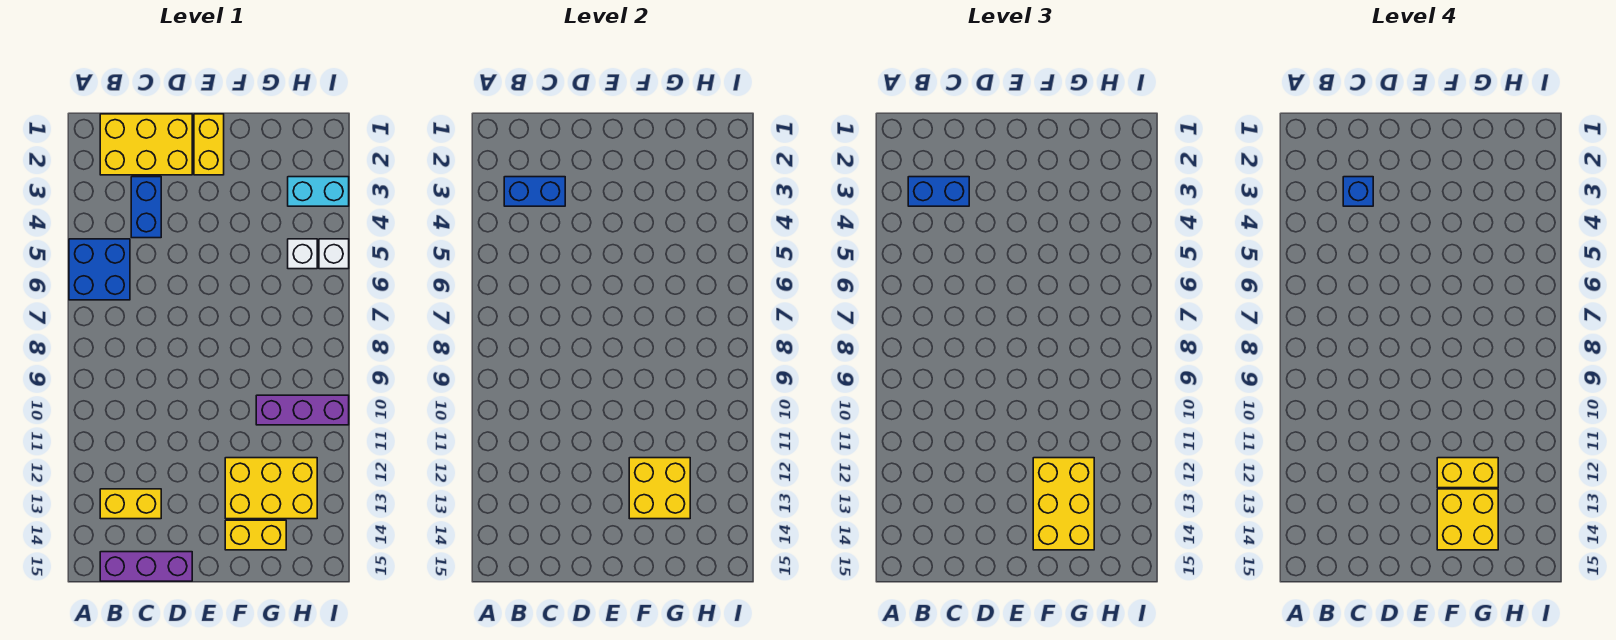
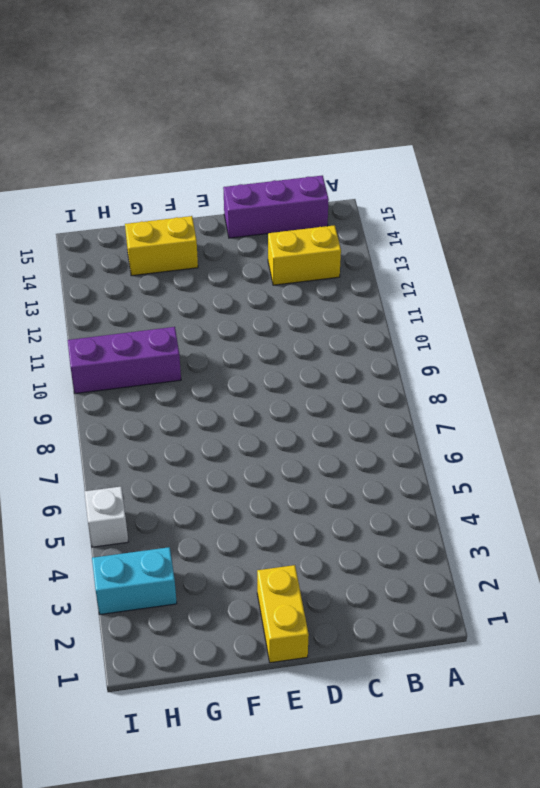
none -> blue 2x2 brick [69,239,130,300]
none -> yellow 2x3 brick [100,114,192,175]
none -> blue 1x2 brick [131,177,161,238]

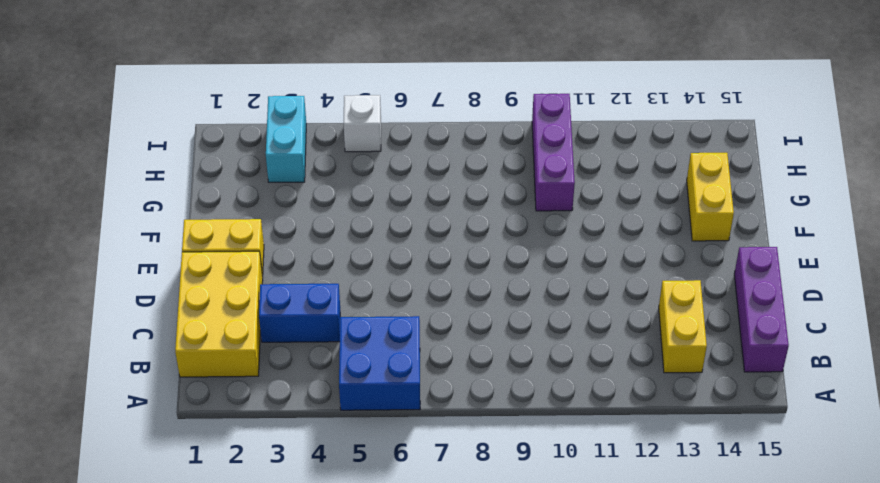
none -> yellow 2x3 brick [225,458,317,519]
none -> white 1x1 brick [288,239,317,269]
none -> blue 1x2 brick [504,177,565,206]

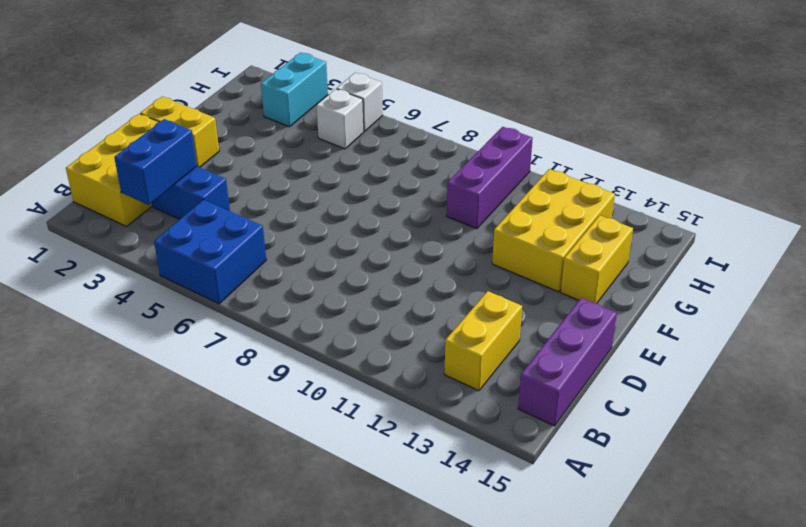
none -> yellow 2x2 brick [629,458,690,519]
none -> blue 1x2 brick [908,177,969,206]
none -> yellow 2x3 brick [1033,458,1094,550]

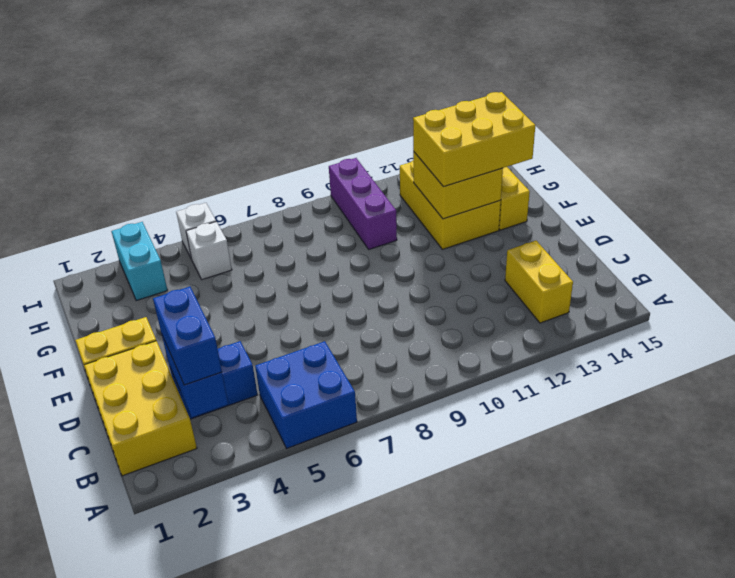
none -> purple 1x3 brick [100,552,192,581]
none -> blue 1x1 brick [1343,177,1373,206]
none -> yellow 1x2 brick [1437,458,1498,488]

